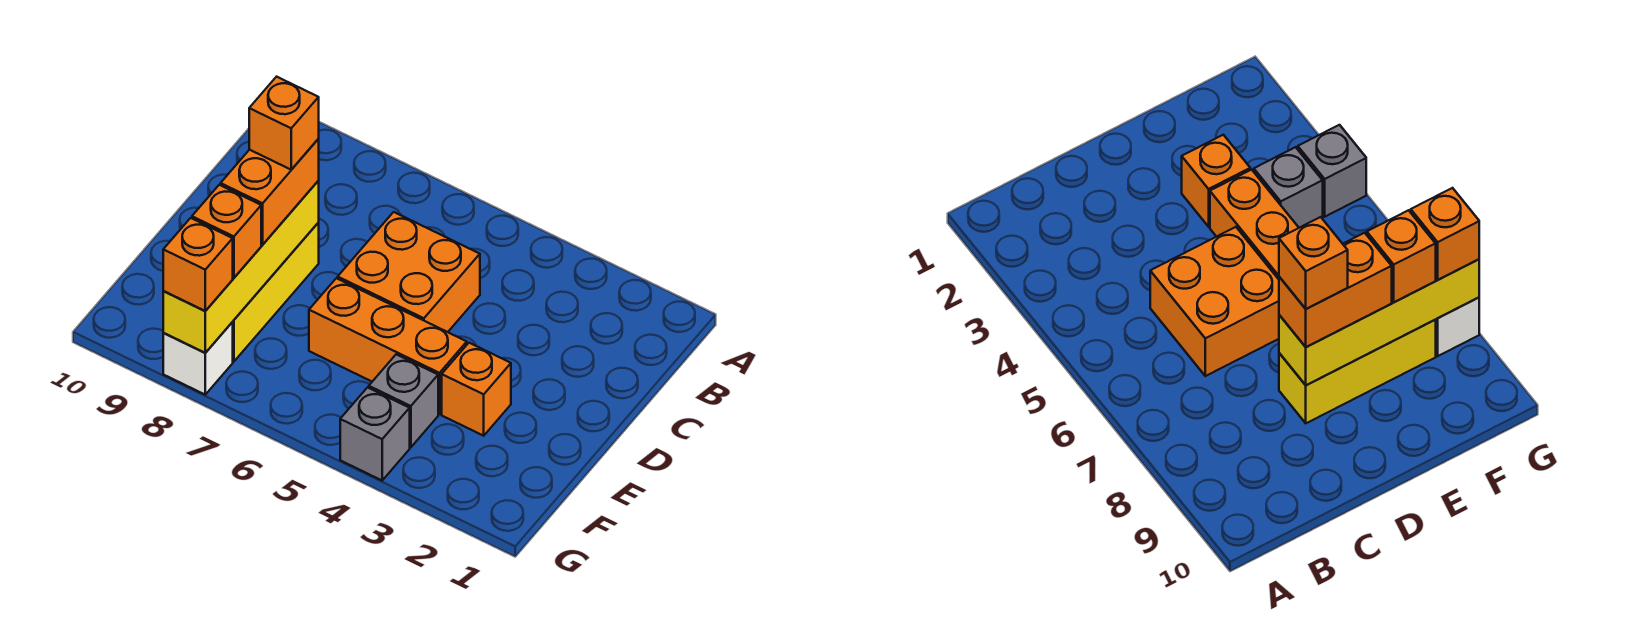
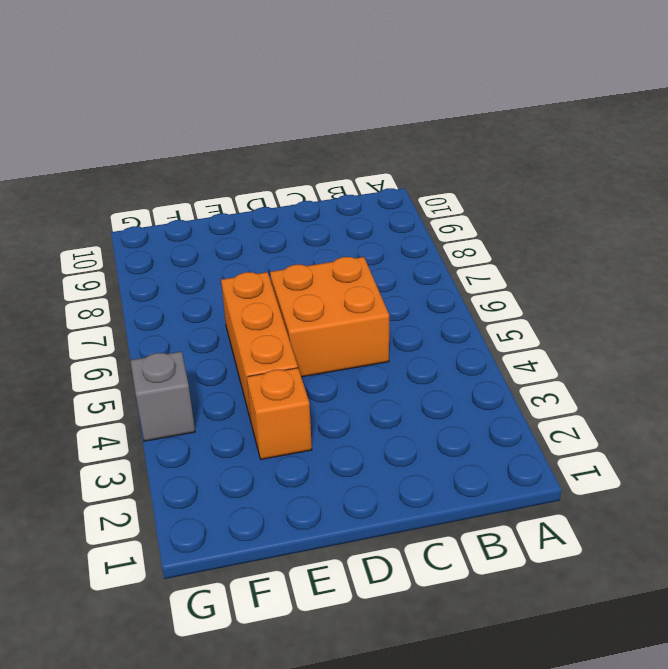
none -> yellow 1x3 brick [233,223,319,361]
none -> grey 1x1 brick [369,354,438,447]
none -> white 1x1 brick [163,322,233,394]

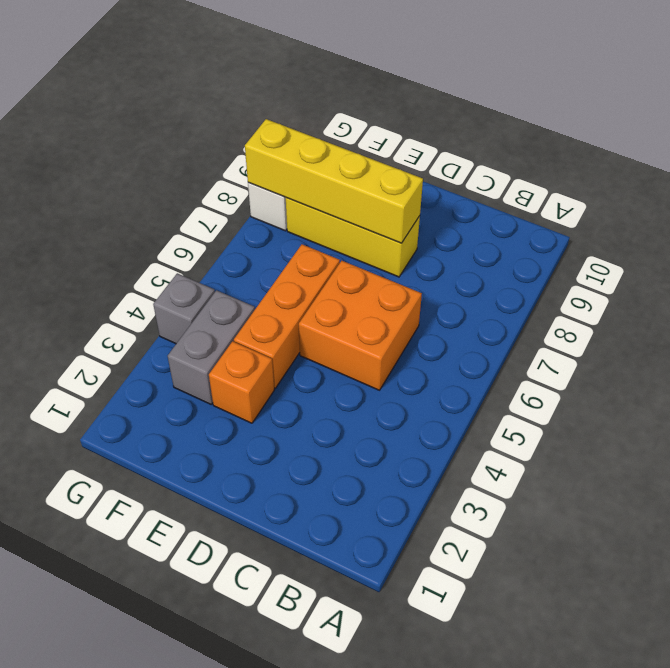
grey 1x2 brick [168,290,255,404] -> grey 1x1 brick [369,354,438,447]
none -> orange 1x2 brick [221,139,319,245]
none -> orange 1x1 brick [192,185,261,278]
none -> orange 1x1 brick [163,218,233,311]

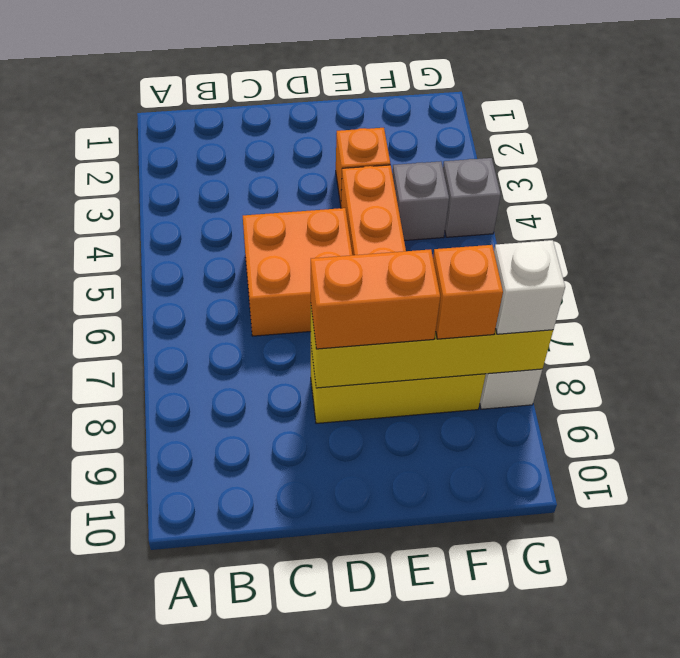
white 1x1 brick [494,240,565,334] -> orange 1x1 brick [163,218,233,311]
none -> orange 1x1 brick [249,77,319,170]

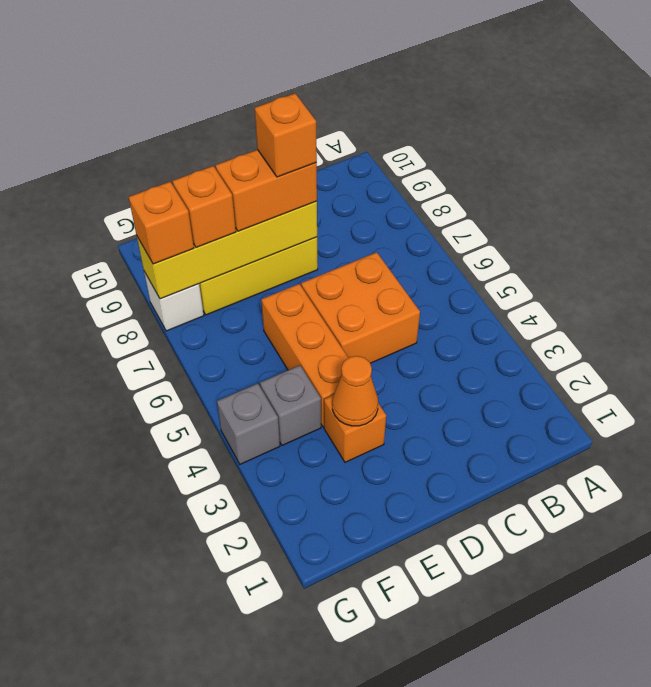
orange 1x1 cone [332,356,378,426] -> none

